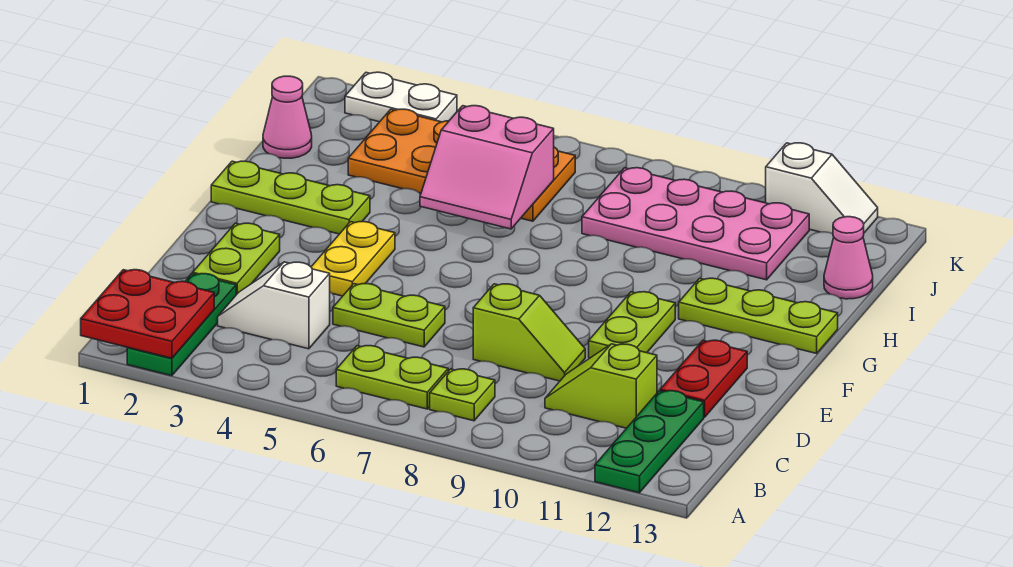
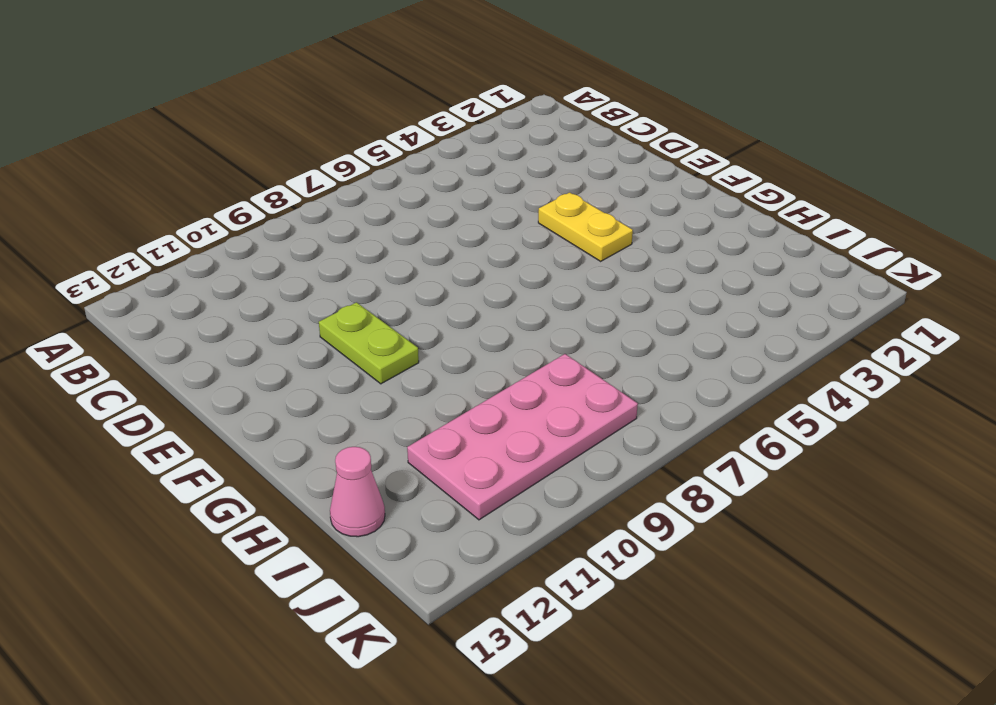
none -> green 1x3 plate [127,274,236,376]
none -> green 1x3 plate [595,391,704,493]
none -> lime 1x2 plate [336,346,448,409]

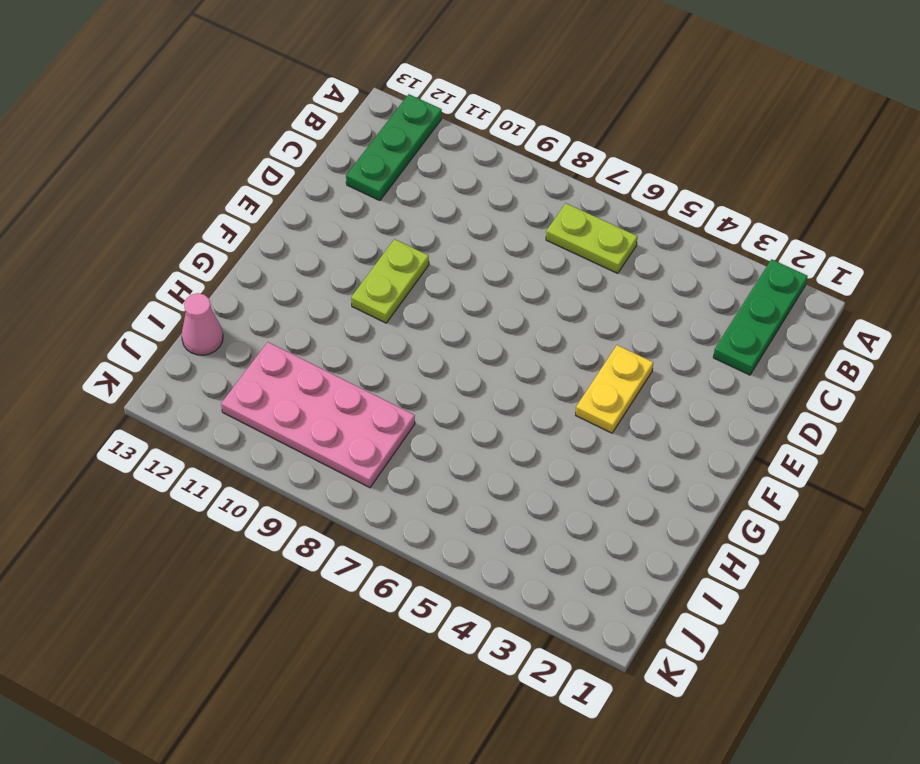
none -> lime 1x1 plate [430,369,495,421]
none -> white 1x2 slope [218,262,330,349]
none -> lime 1x2 slope [545,344,657,428]

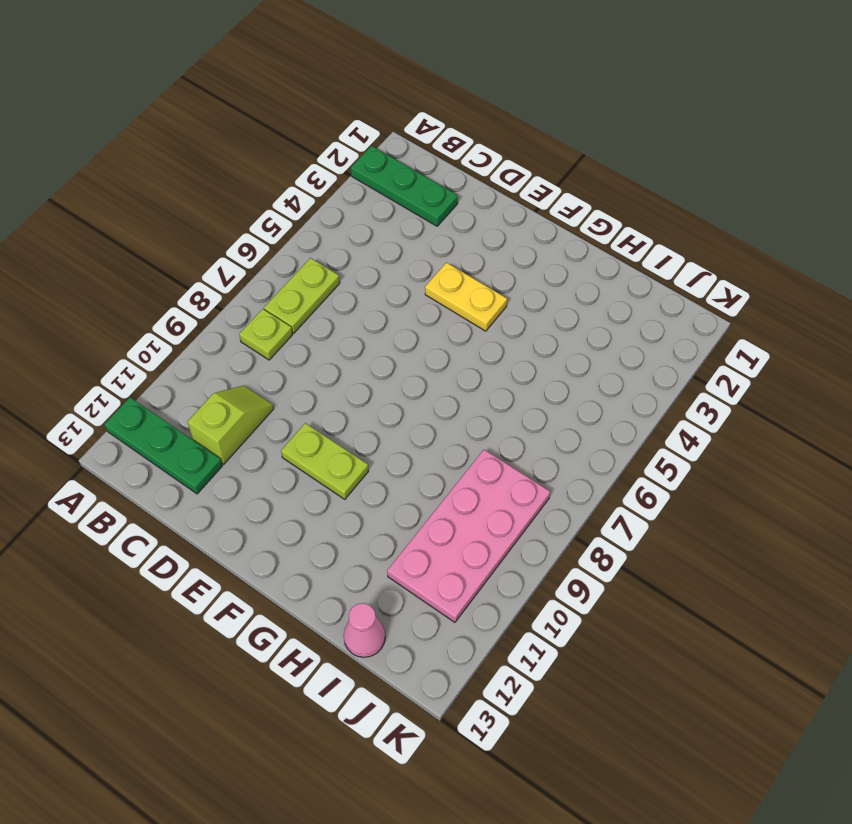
none -> white 1x2 slope [218,262,330,349]
none -> lime 1x2 plate [193,223,280,295]
none -> lime 1x2 plate [333,284,445,347]

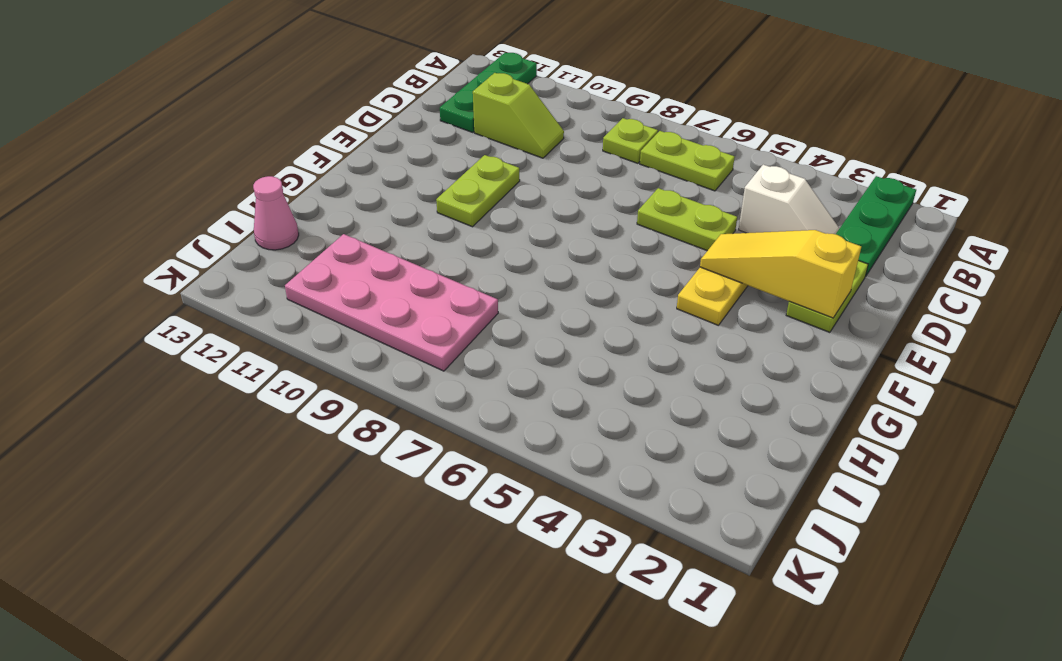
yellow 1x3 slope [700,230,861,318] -> none
none -> lime 1x2 slope [473,284,585,381]
none -> red 1x2 plate [660,340,747,417]
none -> lime 1x3 plate [211,161,370,234]

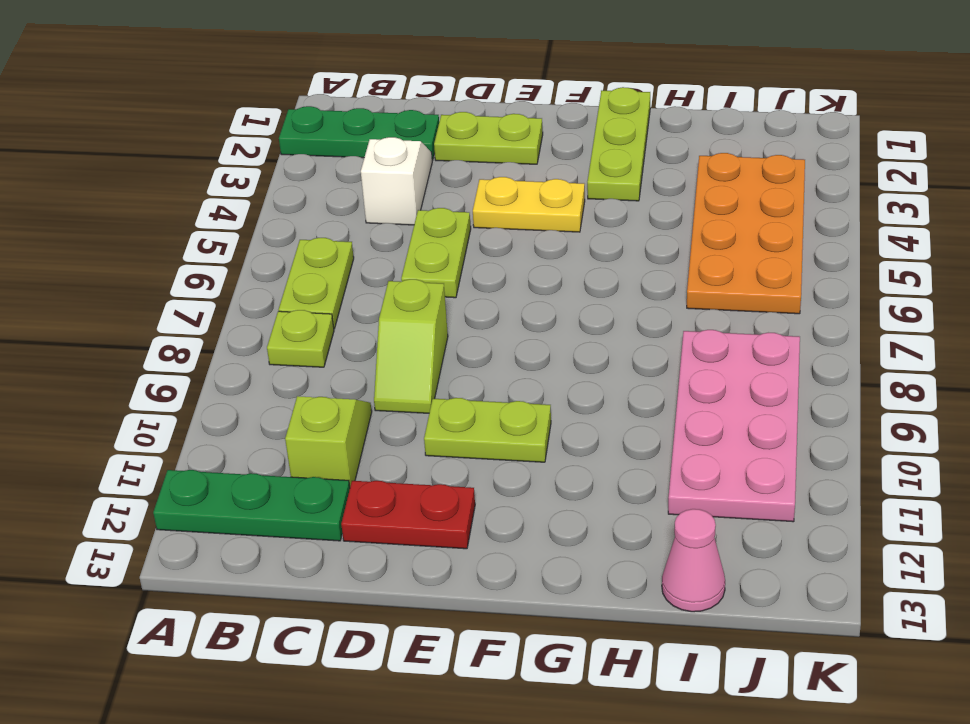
none -> lime 1x3 plate [679,278,838,353]
none -> pink 1x1 cone [263,76,312,158]
none -> white 1x2 plate [345,72,457,122]

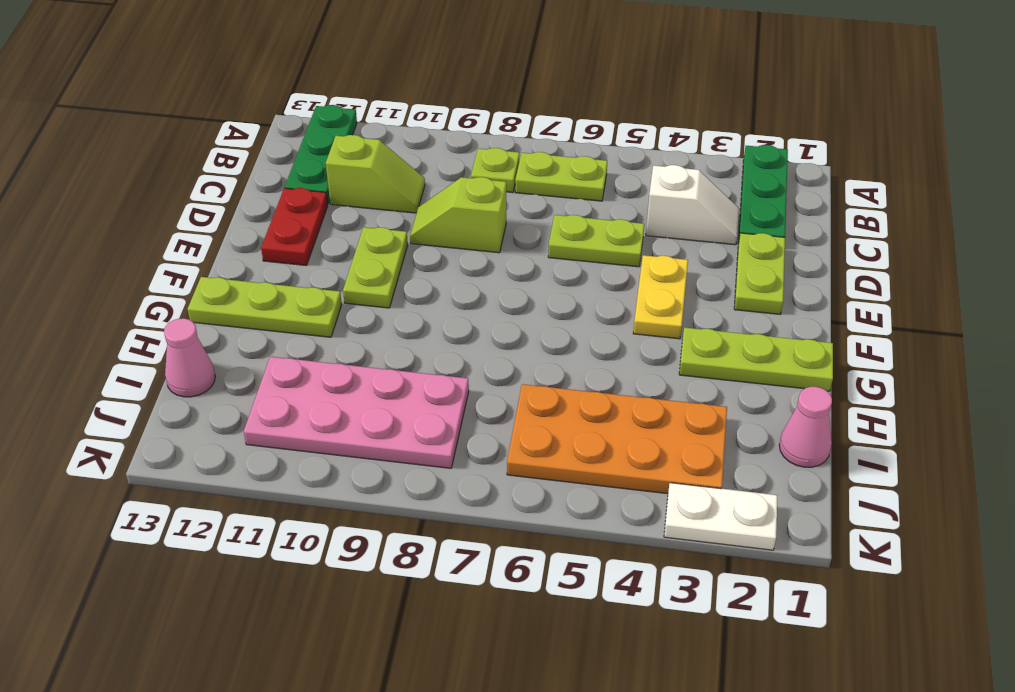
none -> white 1x2 slope [766,143,878,234]
none -> red 2x2 plate [81,270,214,358]
none -> pink 2x2 slope [420,106,554,229]

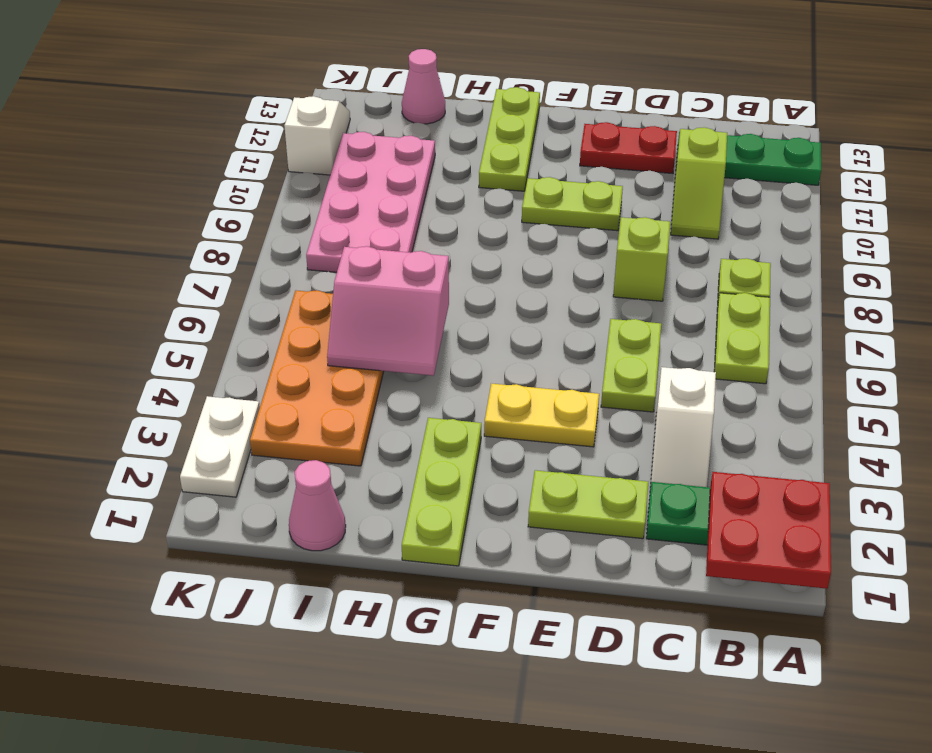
pink 2x2 slope [327,246,449,376] -> pink 2x2 slope turned to [420,106,554,229]

